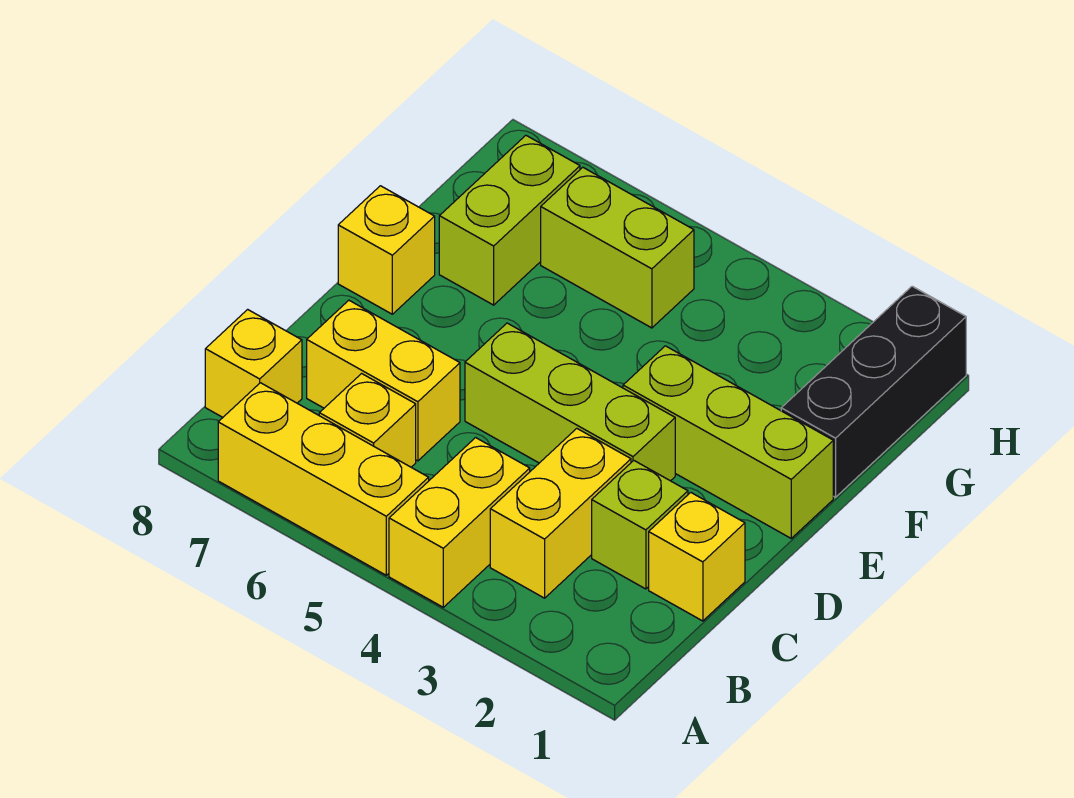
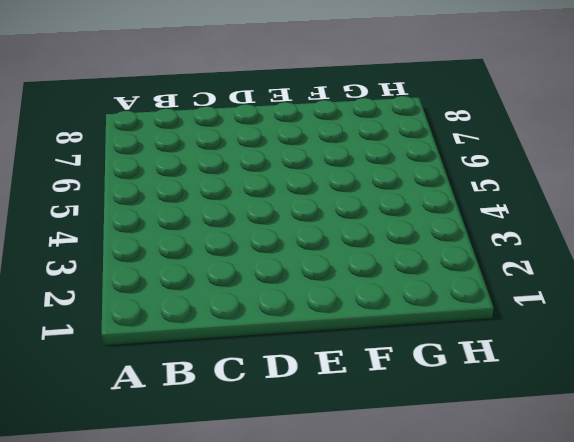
none -> yellow 1x2 brick [389,438,530,607]
none -> yellow 1x3 brick [218,383,429,575]
none -> yellow 1x2 brick [490,428,631,598]

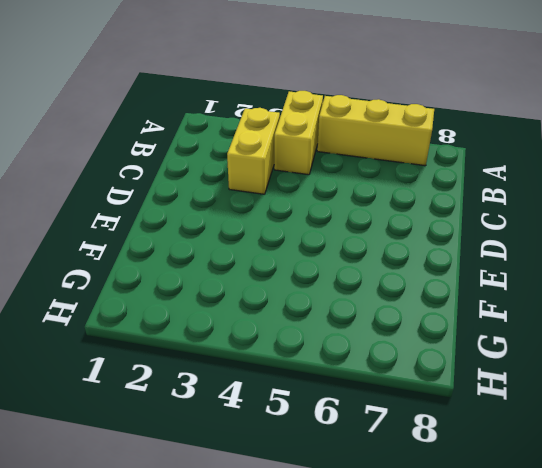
none -> yellow 1x1 brick [319,374,416,467]
none -> yellow 1x1 brick [205,309,302,417]
none -> yellow 1x1 brick [649,493,745,621]

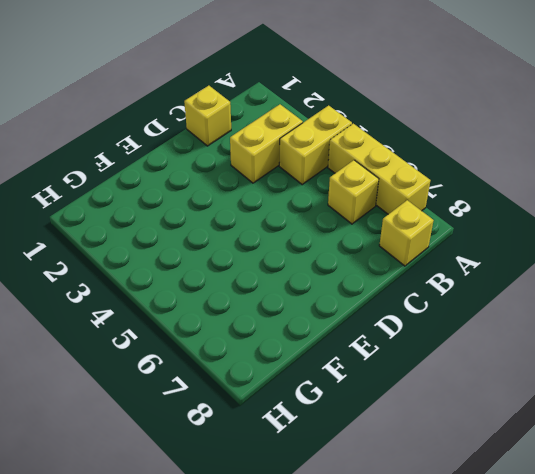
none -> lime 1x1 brick [592,460,688,589]
none -> yellow 1x2 brick [307,300,460,461]
none -> lime 1x3 brick [465,323,675,481]

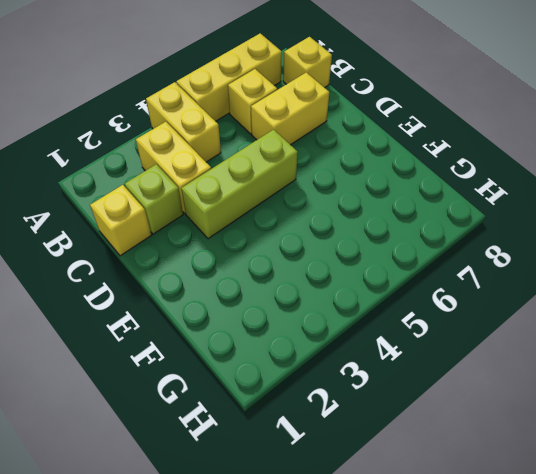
none -> lime 1x3 brick [623,346,833,538]
none -> yellow 1x1 brick [338,186,435,314]
none -> black 1x3 brick [781,286,966,497]

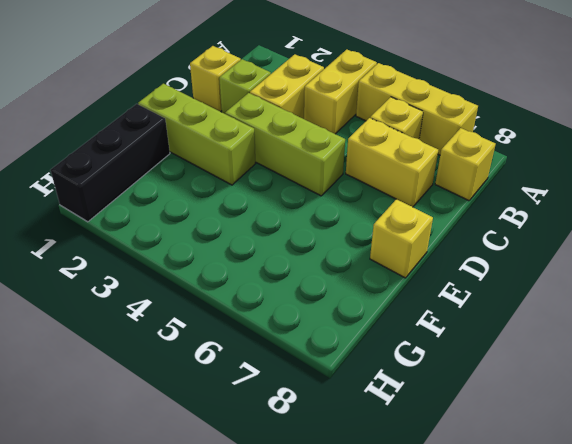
none -> lime 1x2 brick [439,135,580,305]
none -> lime 1x2 brick [541,167,694,328]

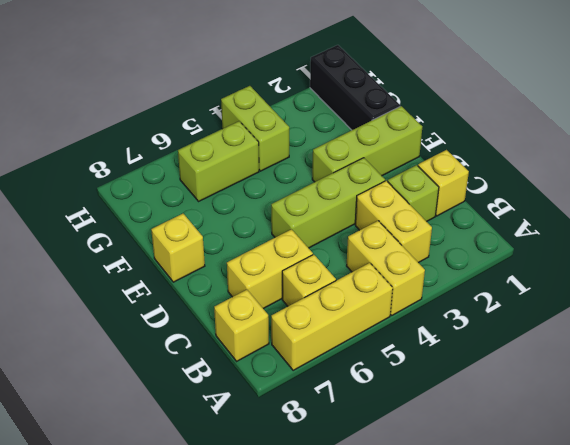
lime 1x2 brick [221,86,289,171] -> lime 1x2 brick moved to [439,135,580,305]

